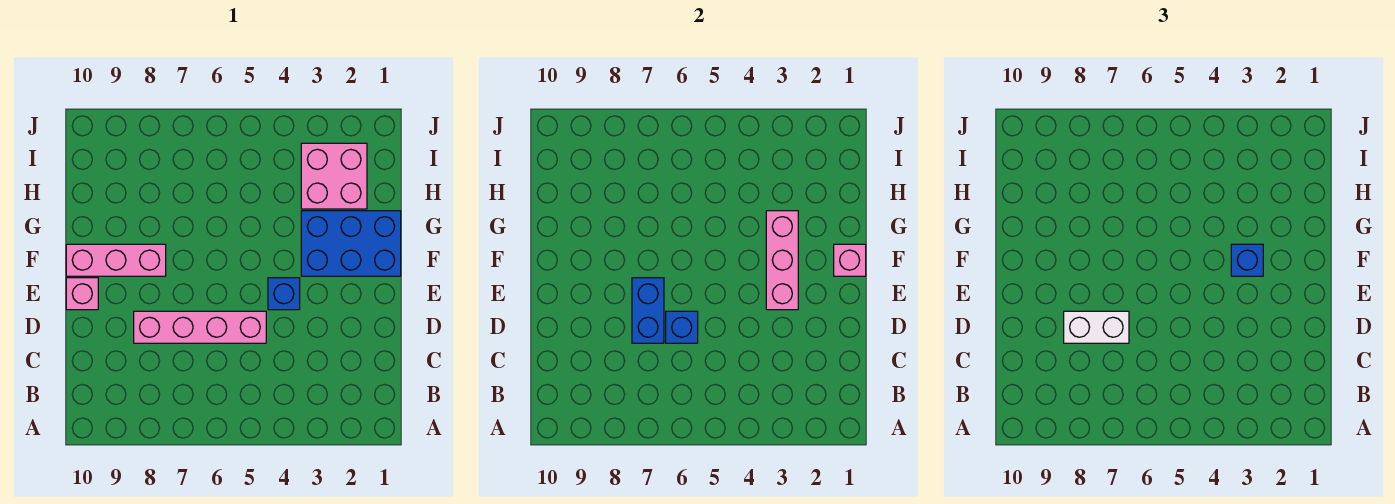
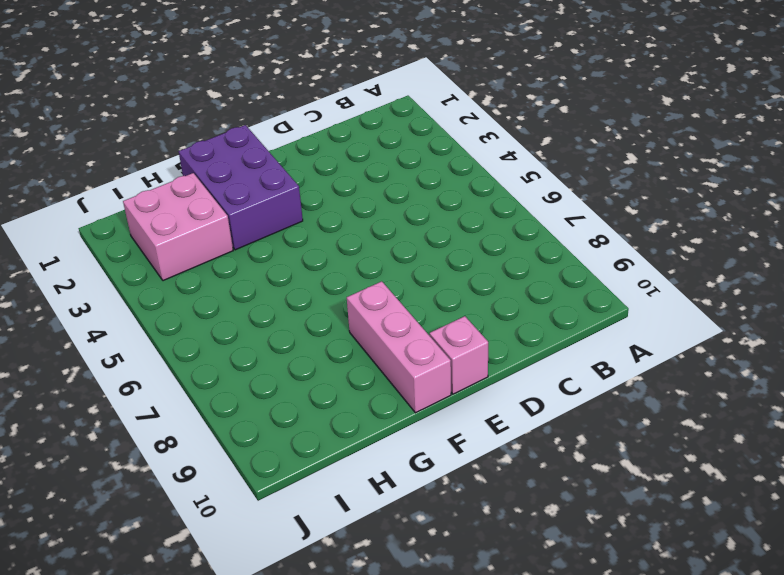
purple 2x3 brick [179,125,303,250] -> blue 2x3 brick [301,211,401,276]
none -> pink 1x4 brick [134,311,266,343]
none -> blue 1x1 brick [268,278,300,310]
none -> blue 1x1 brick [666,311,698,343]

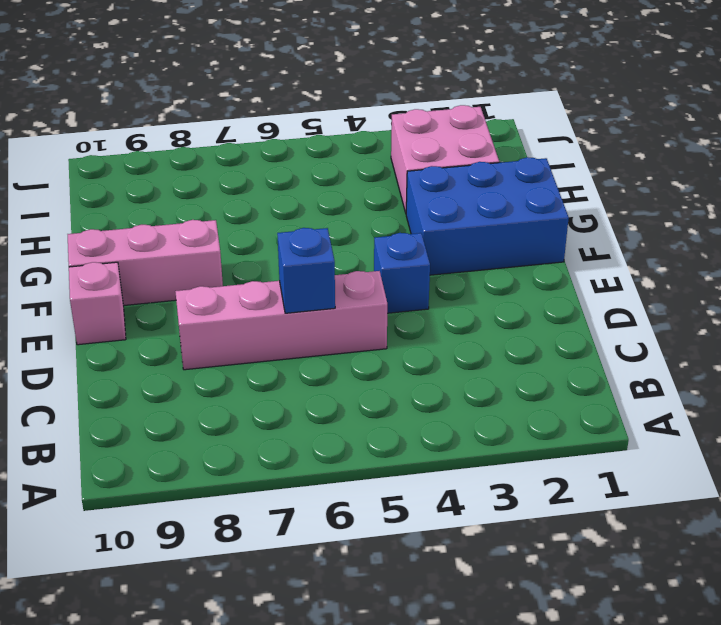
none -> blue 1x2 brick [632,278,664,343]
none -> pink 1x3 brick [766,211,798,310]
none -> pink 1x1 brick [834,244,866,276]

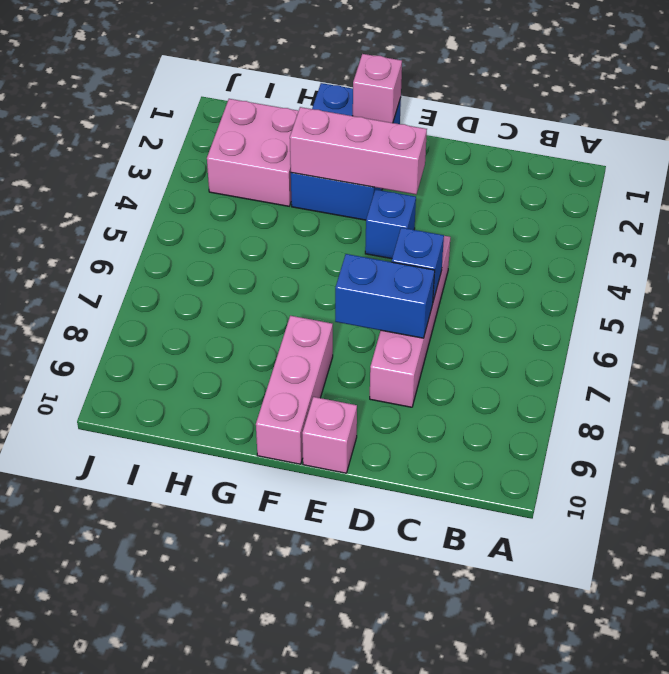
none -> white 1x2 brick [1064,311,1129,343]
none -> blue 1x1 brick [1231,244,1263,276]

